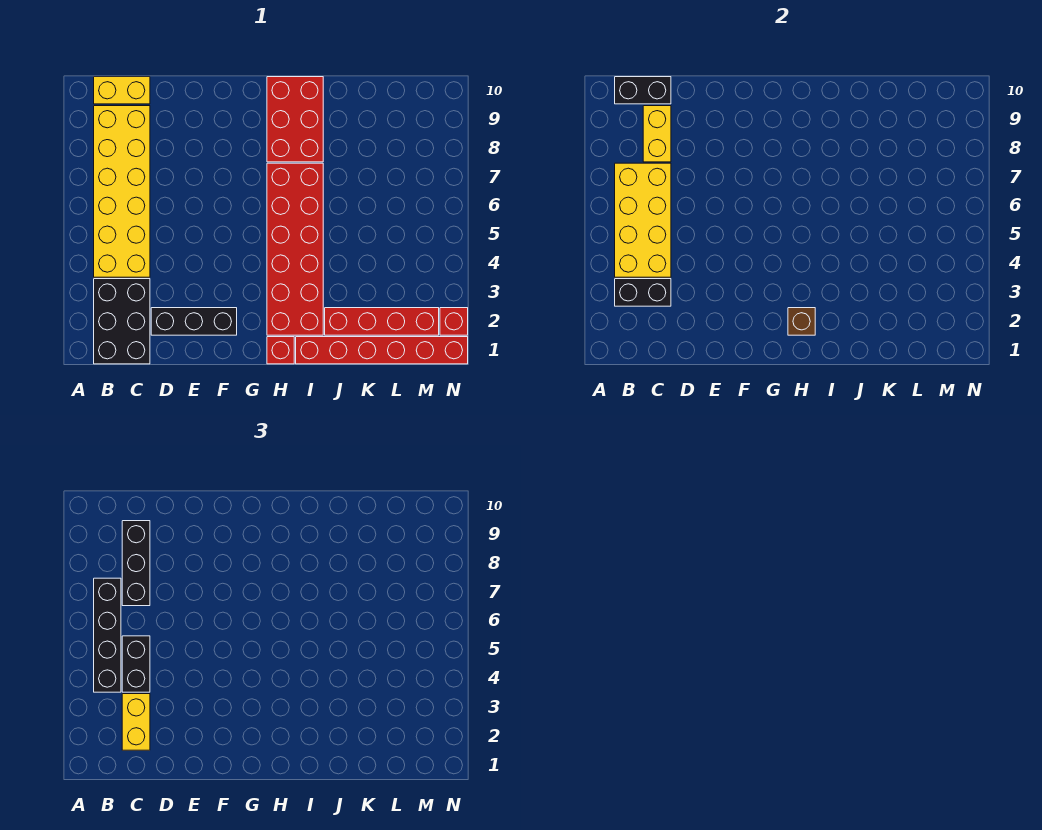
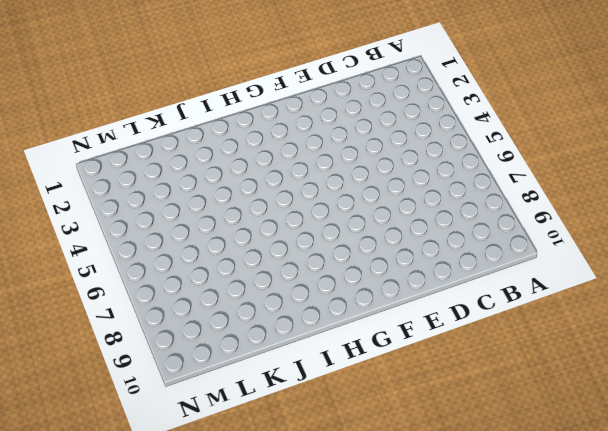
none -> black 2x3 brick [94,279,150,364]
none -> yellow 2x6 brick [94,106,150,277]
none -> yellow 1x2 brick [94,77,150,104]

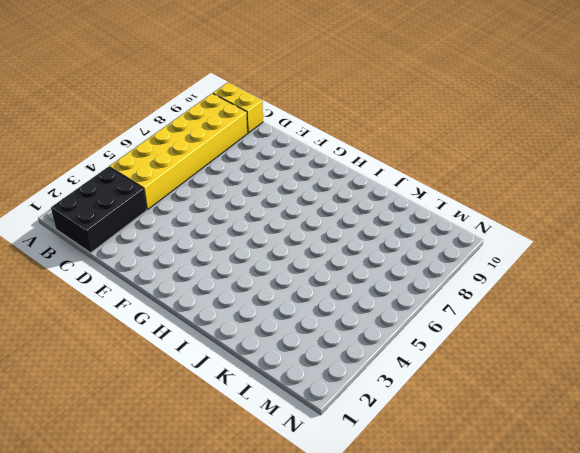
none -> black 1x3 brick [151,308,237,335]
none -> red 1x1 brick [267,337,294,364]
none -> red 2x6 brick [267,163,323,335]

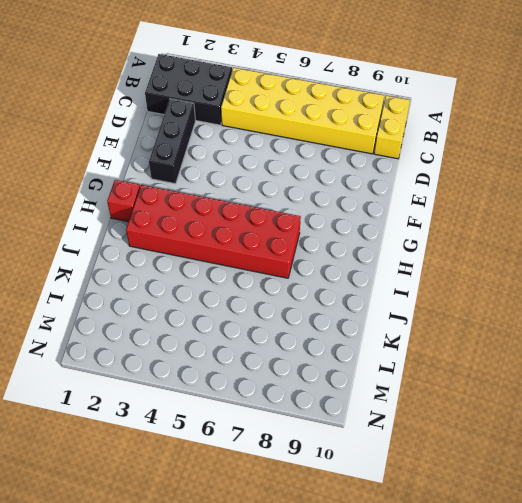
none -> red 2x3 brick [267,77,323,162]
none -> red 1x6 brick [296,337,468,364]
none -> red 1x4 brick [325,308,439,335]

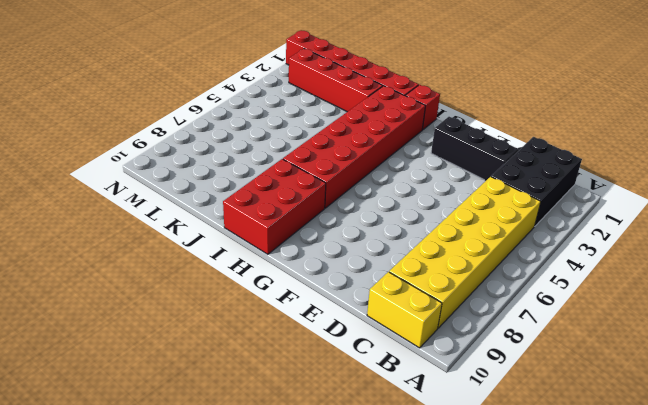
none -> red 1x1 brick [440,308,468,335]
none -> black 1x2 brick [615,279,671,306]
none -> yellow 2x4 brick [615,163,671,277]

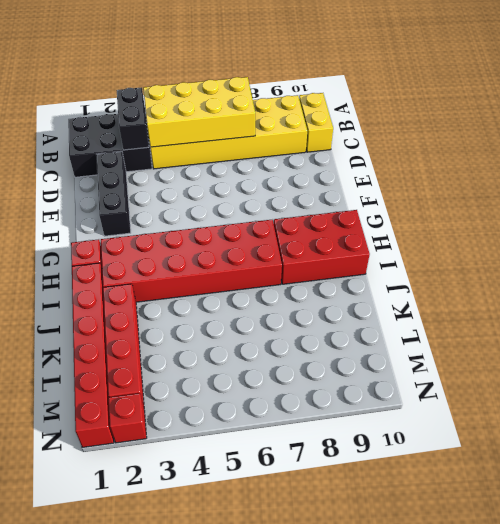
none -> black 1x2 brick [615,77,671,104]
none -> yellow 1x2 brick [643,106,671,162]
none -> brown 1x1 brick [788,308,815,335]

